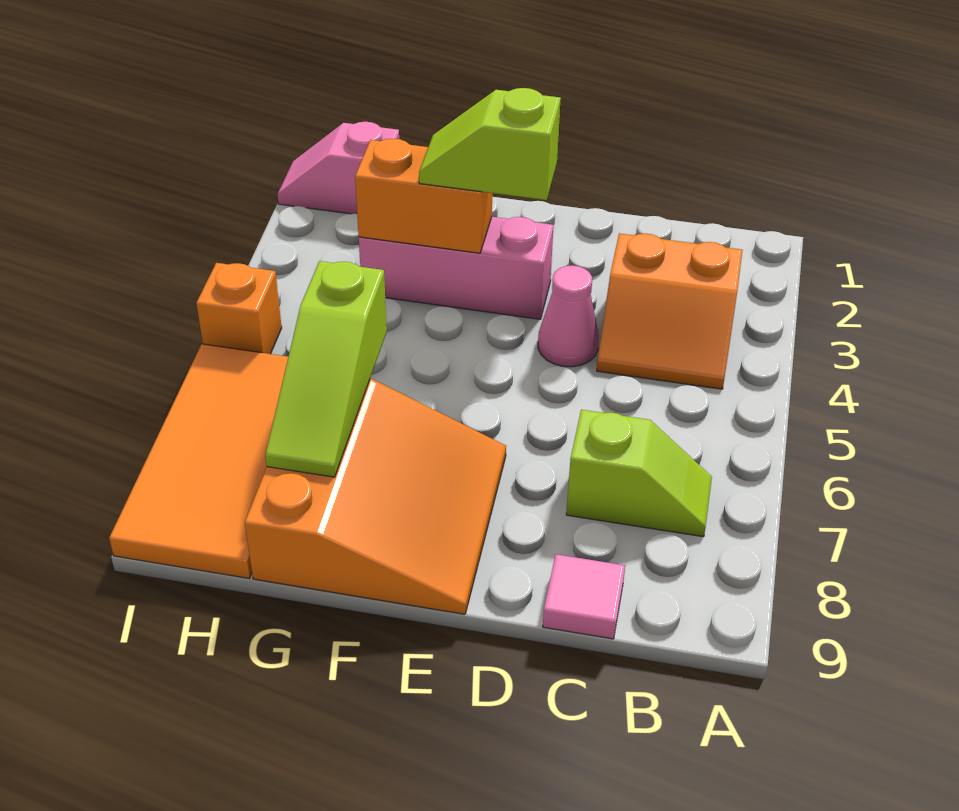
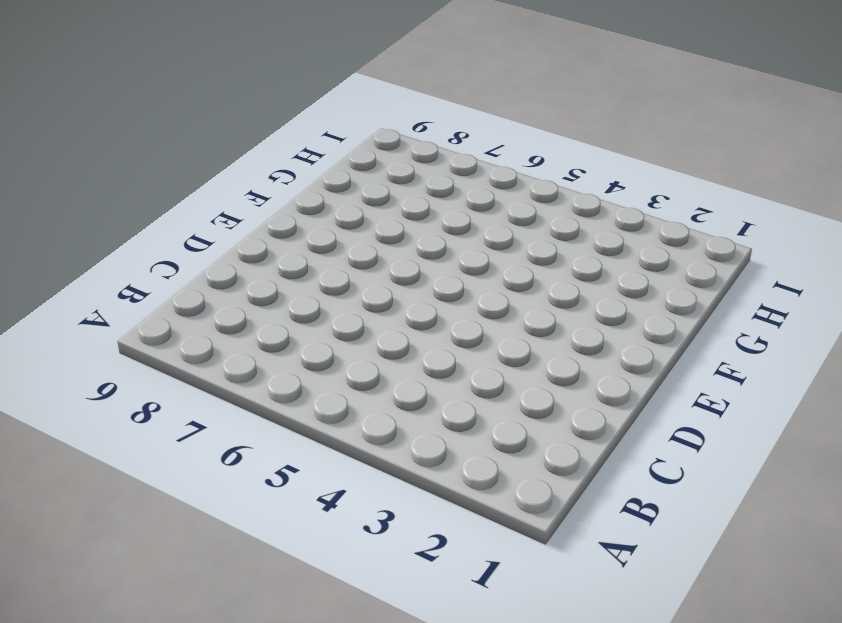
none -> orange 2x2 slope [597,233,743,389]
none -> lime 1x2 slope [566,410,712,537]
none -> pink 1x1 tile [543,554,625,639]

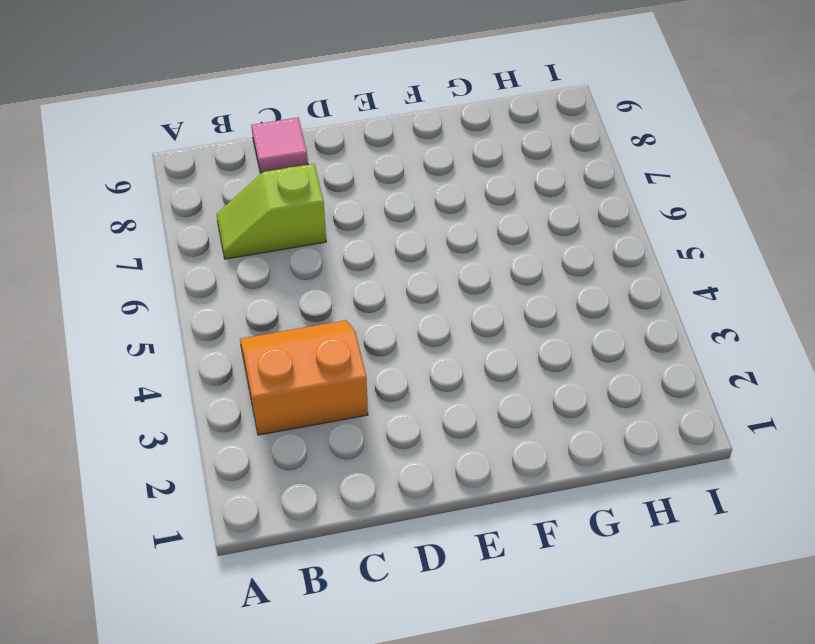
none -> pink 1x1 cone [538,265,599,367]
none -> pink 1x3 brick [359,217,554,319]
none -> orange 3x3 slope [245,379,506,614]

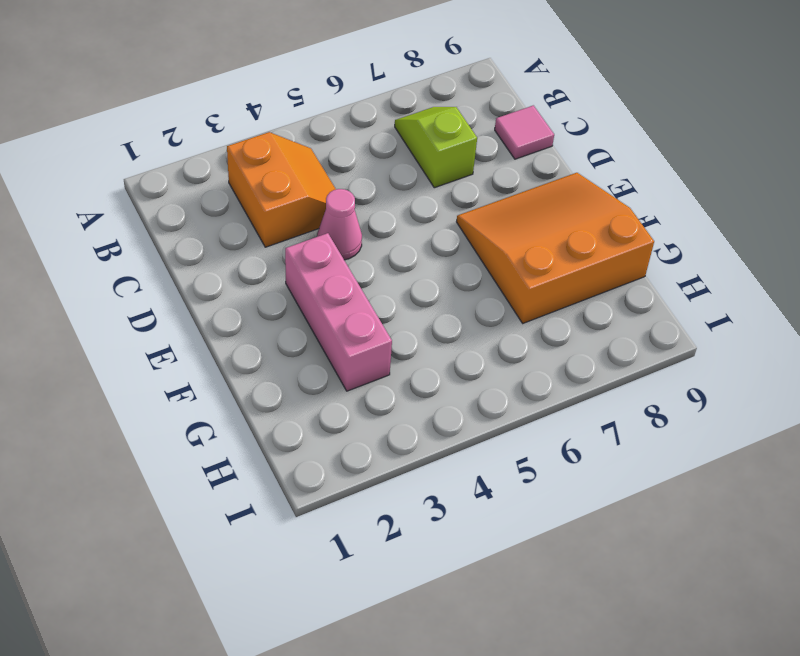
none -> pink 1x2 slope [277,122,399,214]
none -> orange 2x4 tile [109,344,288,579]
none -> orange 1x1 brick [196,263,282,354]

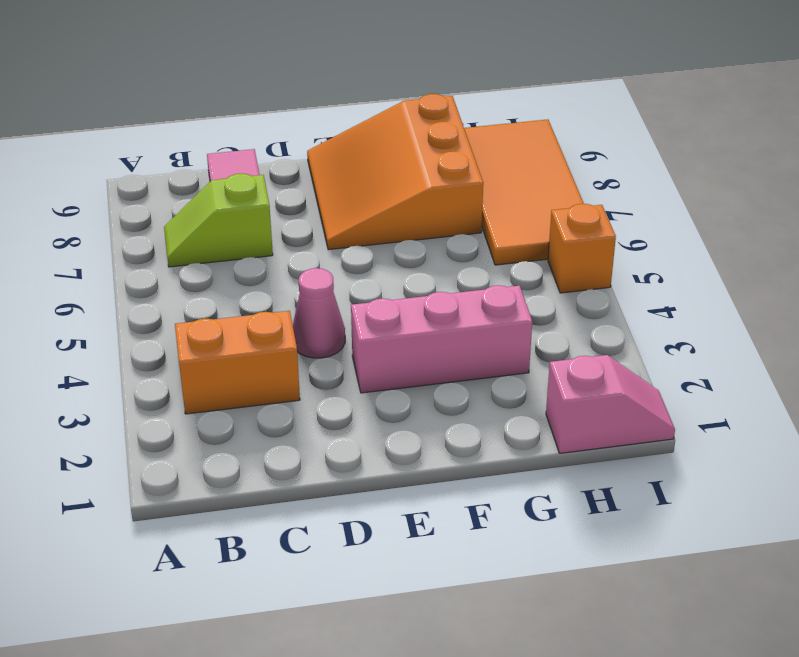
none -> orange 1x2 brick [355,139,492,253]
none -> lime 1x3 slope [265,261,387,477]
none -> lime 1x2 slope [419,88,561,200]

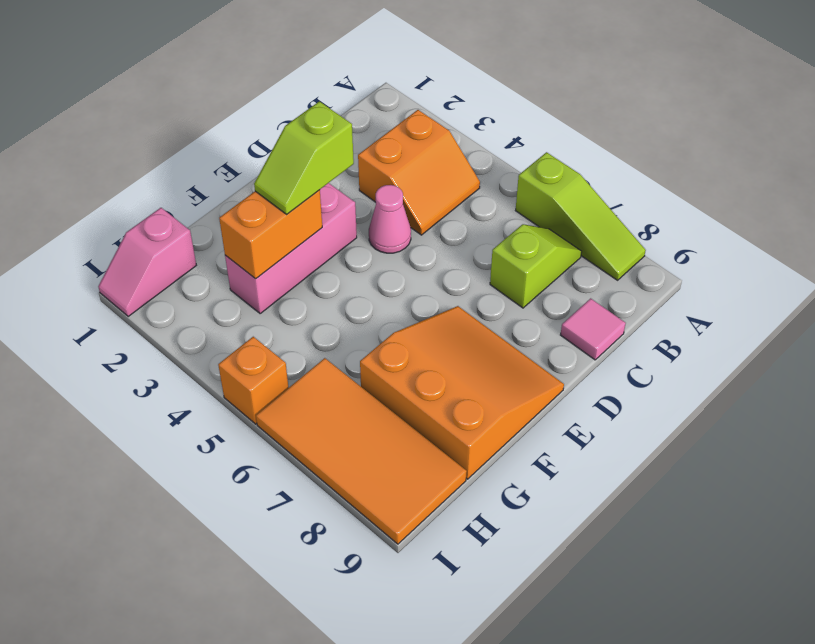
lime 1x3 slope [516,152,646,280] -> lime 1x3 slope moved to [265,261,387,477]

